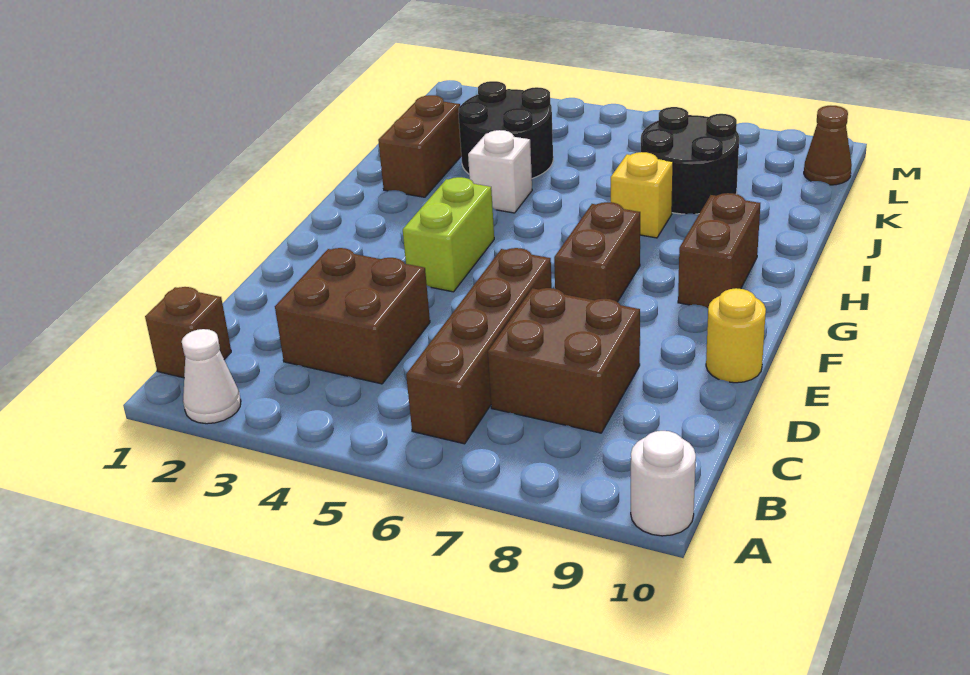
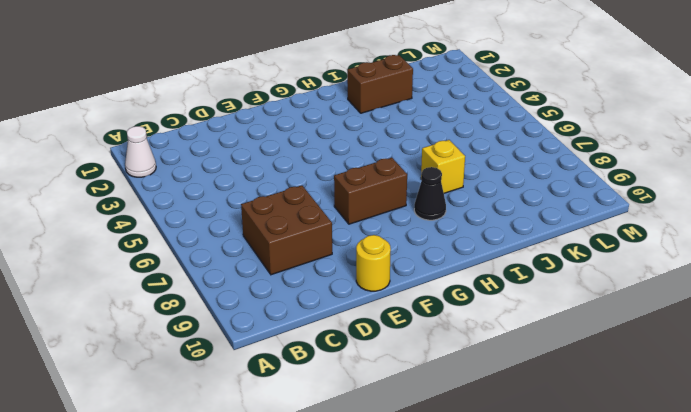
black 1x1 cone [414,167,446,220] -> none
none -> white 1x1 round brick [631,431,696,536]
none -> brown 1x1 brick [145,287,231,378]
none -> brown 1x4 brick [406,248,552,444]

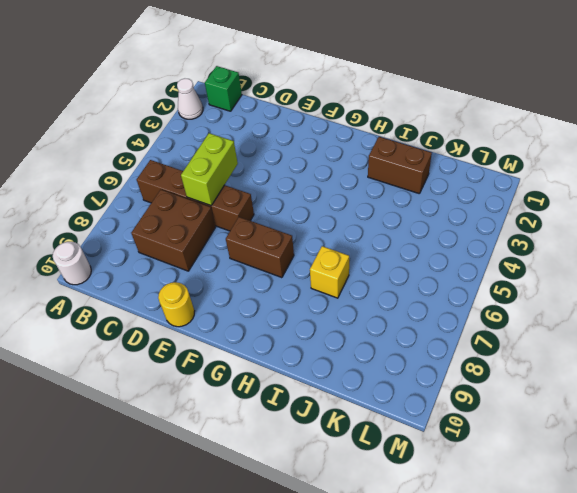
green 1x1 brick [205,66,242,111] -> brown 1x1 brick [145,287,231,378]
lime 1x2 brick [181,133,238,205] -> lime 1x2 brick turned to [403,177,494,292]
none -> brown 2x2 brick [275,248,430,384]
none -> brown 1x2 brick [678,193,760,308]
none -> white 1x1 brick [468,130,532,213]

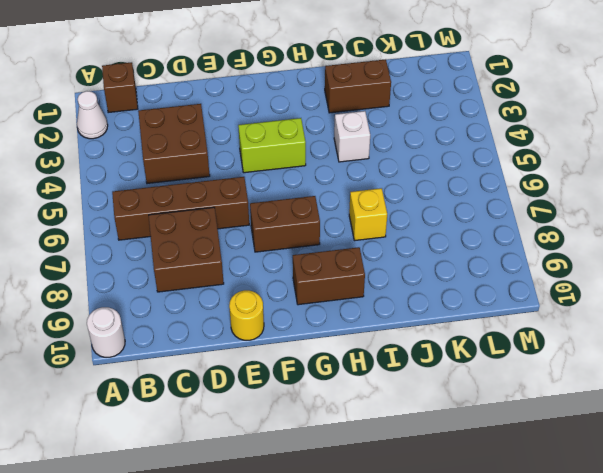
none -> black 2x2 round brick [458,81,553,178]
none -> black 2x2 round brick [641,107,739,214]
none -> brown 1x1 cone [804,106,852,185]

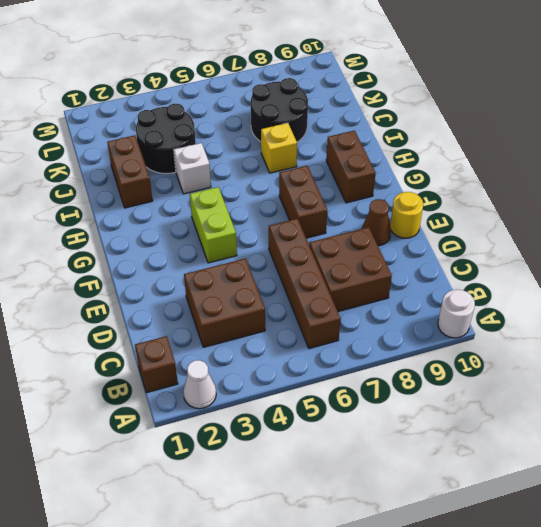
brown 1x1 cone [362,199,391,246] -> brown 1x1 cone moved to [804,106,852,185]

